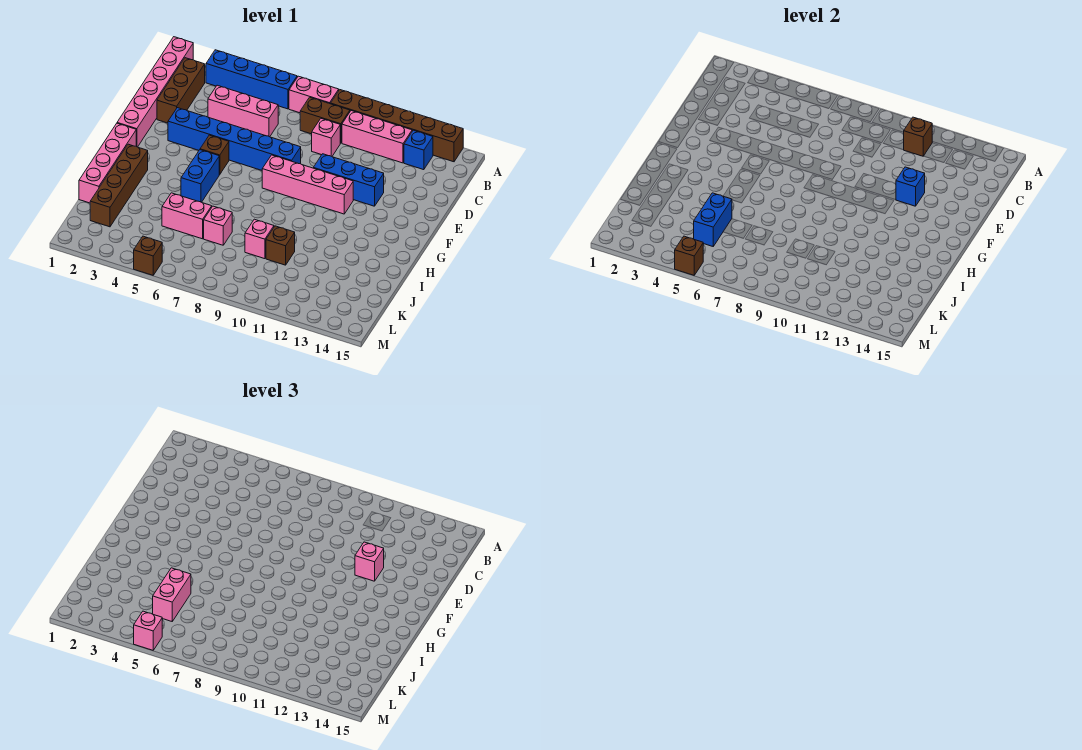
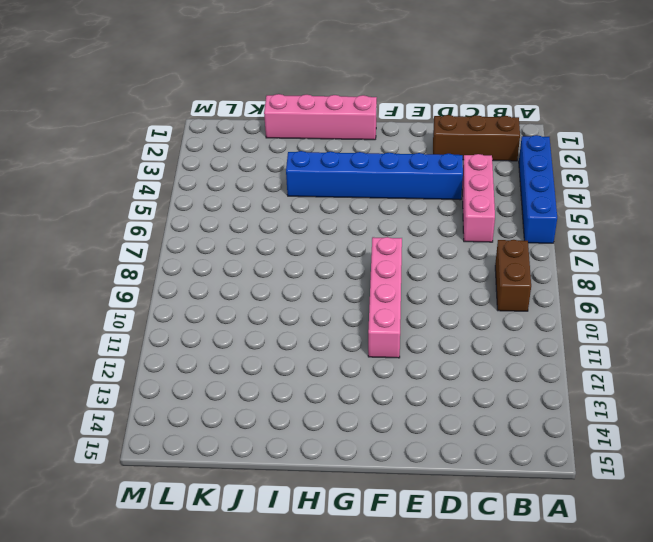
blue 1x6 brick [286,151,463,200] -> blue 1x6 brick turned to [168,108,301,170]
none -> pink 1x6 brick [117,37,193,147]
none -> pink 1x2 brick [289,76,339,113]
none -> brown 1x6 brick [331,90,463,162]

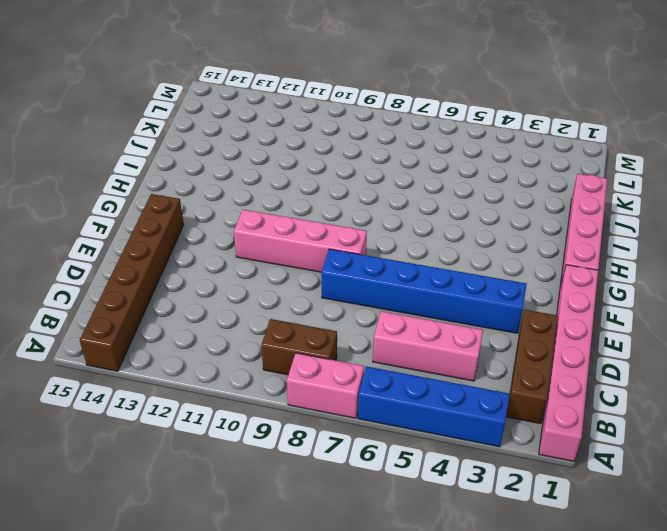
brown 1x6 brick [80,194,184,371] -> brown 1x6 brick turned to [331,90,463,162]
none -> pink 1x3 brick [342,111,412,163]
none -> blue 1x1 brick [404,130,433,170]
none -> pink 1x1 brick [312,119,340,156]

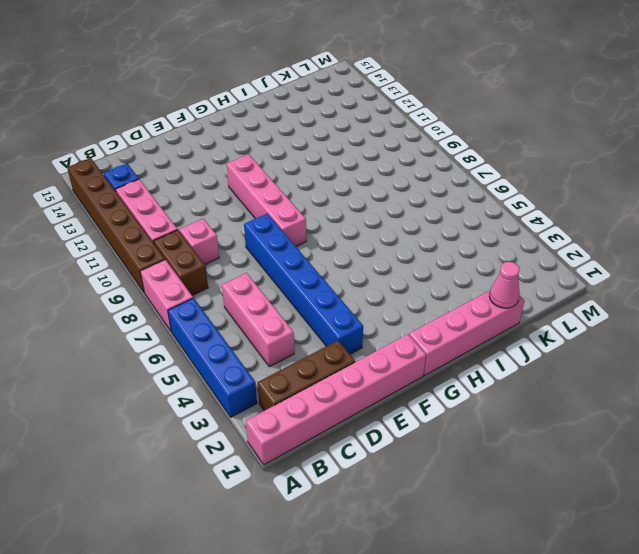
pink 1x1 cone [489,262,520,308] -> none
none -> blue 1x3 brick [314,154,384,206]
none -> brown 1x1 brick [200,135,229,175]
none -> blue 1x2 brick [181,150,219,202]

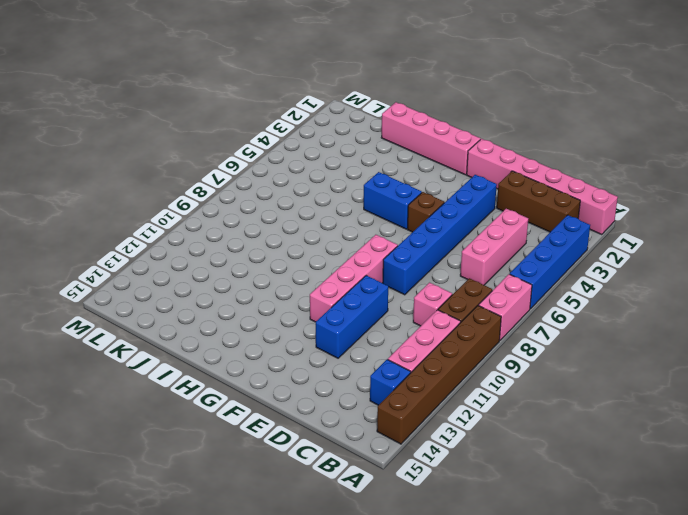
none -> brown 1x4 brick [90,144,148,227]
none -> pink 1x2 brick [162,193,212,239]
none -> pink 1x1 brick [204,206,232,245]

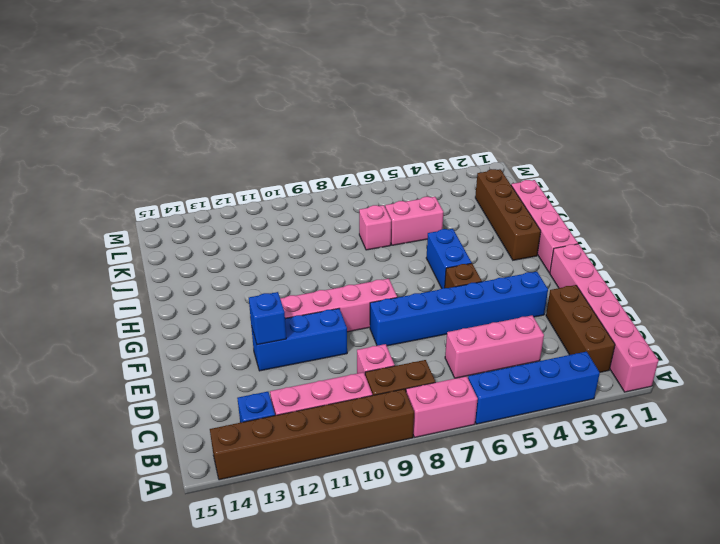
none -> pink 1x1 brick [245,219,274,259]
none -> brown 1x1 brick [266,226,295,265]
none -> brown 1x1 brick [134,236,162,275]

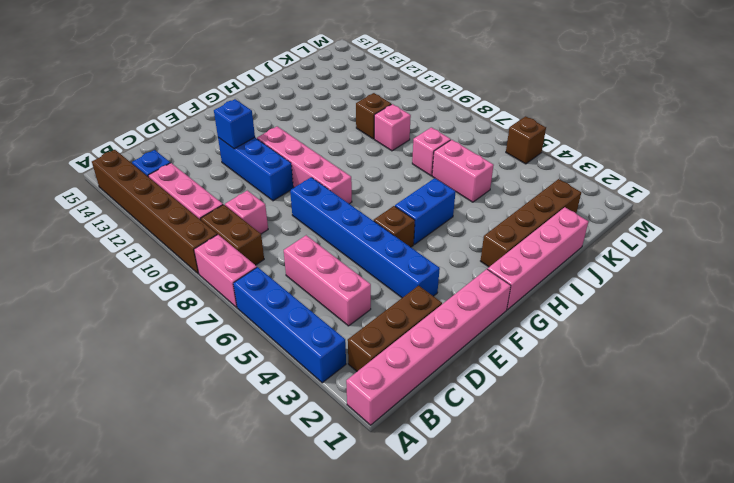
none -> brown 1x1 brick [904,117,932,156]
none -> blue 1x2 brick [694,193,732,246]
none -> brown 1x1 brick [675,236,703,275]

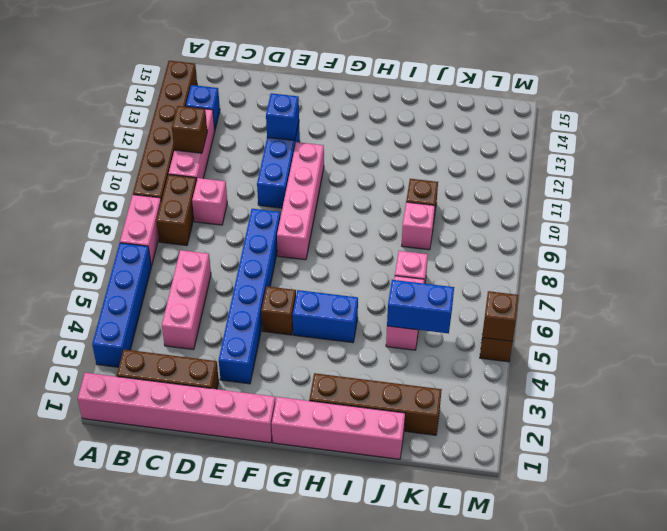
none -> pink 1x1 brick [355,542,384,581]
none -> pink 1x2 brick [153,568,191,621]
none -> pink 1x1 brick [134,611,162,650]

